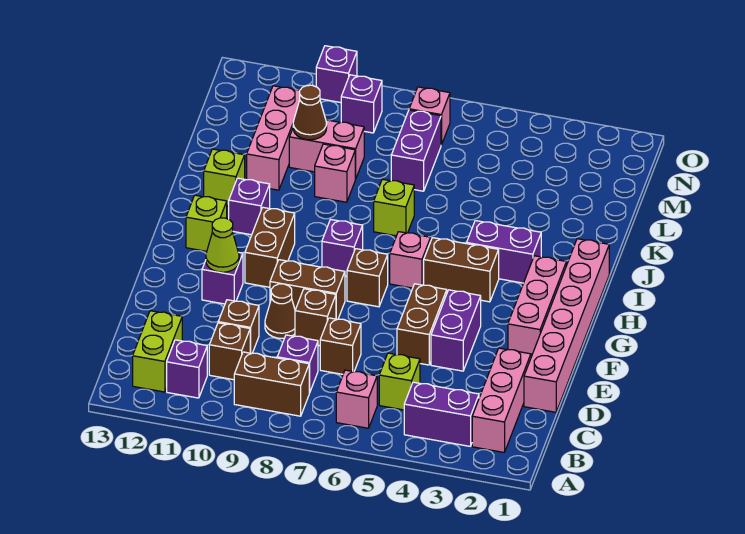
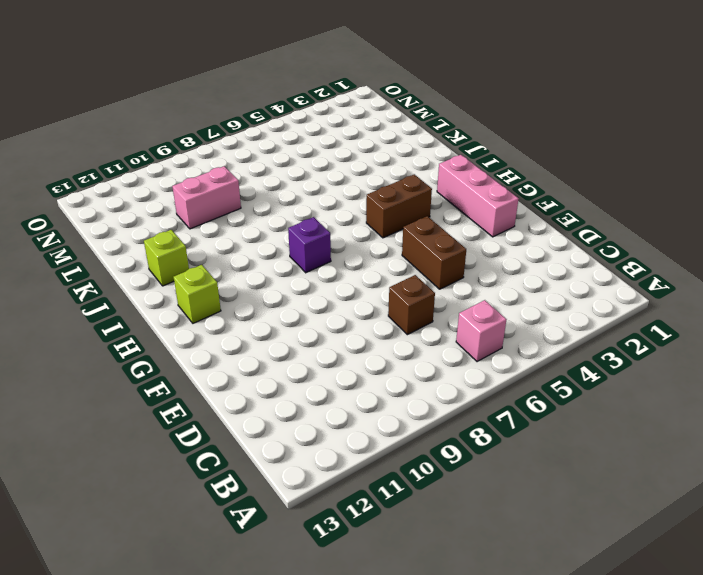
none -> pink 1x3 brick [472,348,531,452]
none -> purple 1x2 brick [404,382,479,446]
none -> brown 1x2 brick [234,352,309,416]
none -> purple 1x1 brick [167,340,207,398]

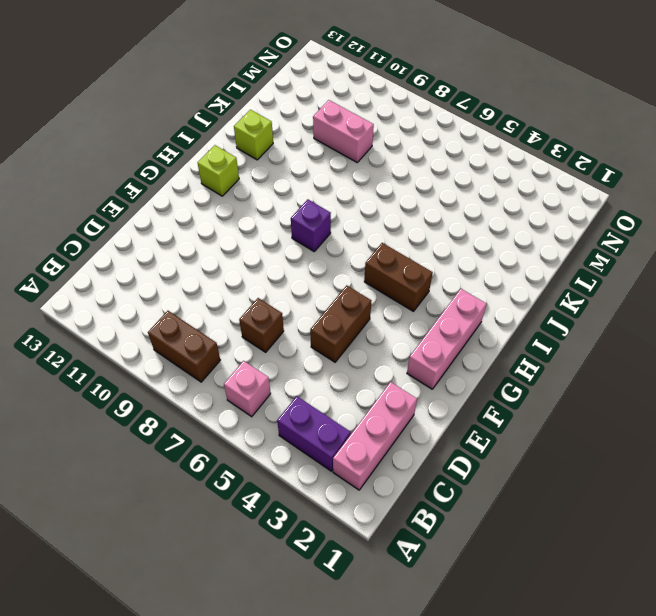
none -> purple 1x1 brick [167,340,207,398]
none -> lime 1x2 brick [133,311,182,392]
none -> lime 1x1 brick [379,353,420,410]
none -> purple 1x1 brick [277,335,318,393]

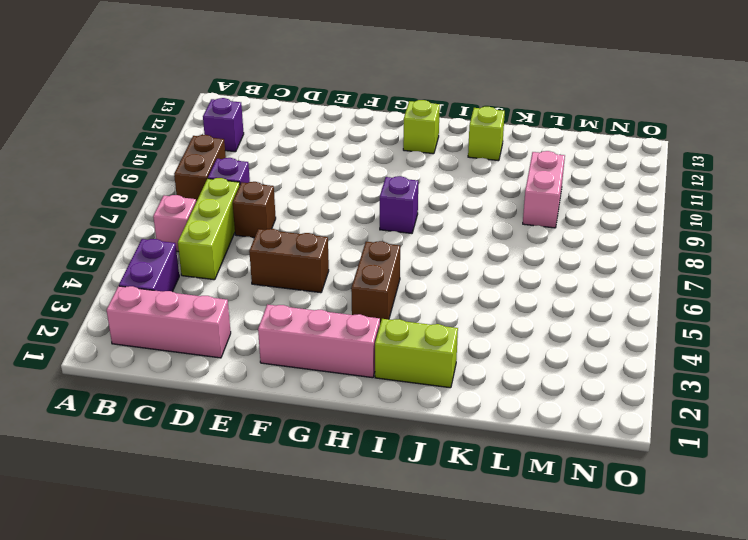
lime 1x3 brick [178,178,240,280] -> lime 1x1 brick [379,353,420,410]
lime 1x2 brick [375,319,458,388] -> lime 1x2 brick moved to [133,311,182,392]
none -> brown 1x1 brick [209,323,250,380]
none -> pink 1x6 brick [524,239,609,412]
none -> brown 1x1 brick [218,300,259,354]
none -> purple 1x2 brick [431,290,481,371]

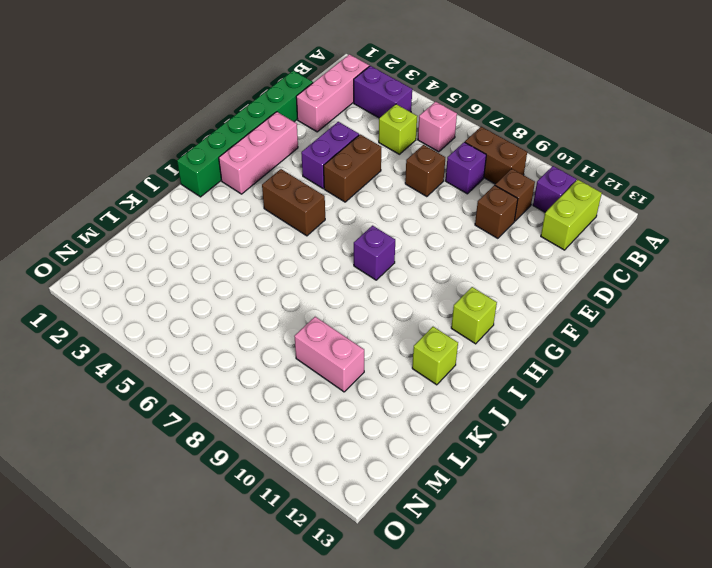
green 1x6 brick [177,71,313,197] -> pink 1x6 brick [524,239,609,412]
none -> brown 1x1 brick [295,289,336,346]
none -> brown 1x1 cone [265,284,295,338]
none -> brown 1x2 brick [270,260,345,319]
none -> purple 1x1 brick [202,253,243,304]

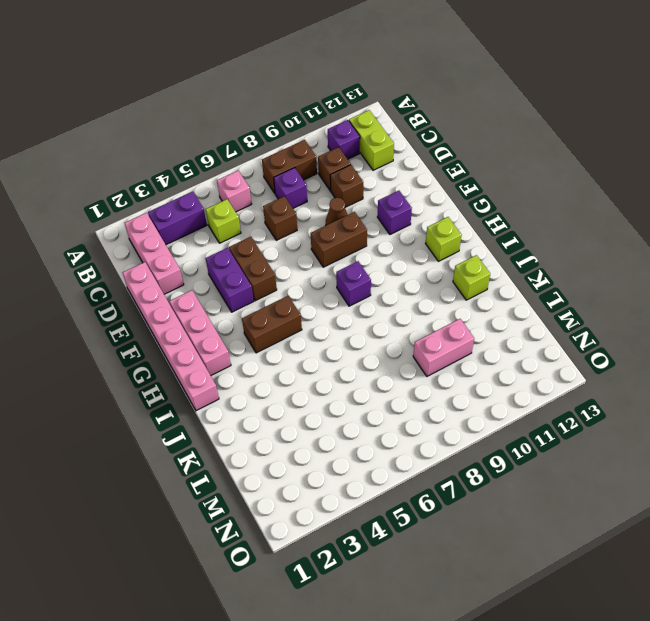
none -> brown 1x1 brick [295,289,336,346]
none -> brown 1x1 brick [347,249,388,307]
none -> brown 1x2 brick [245,207,295,287]
none -> pink 1x1 brick [390,232,431,288]

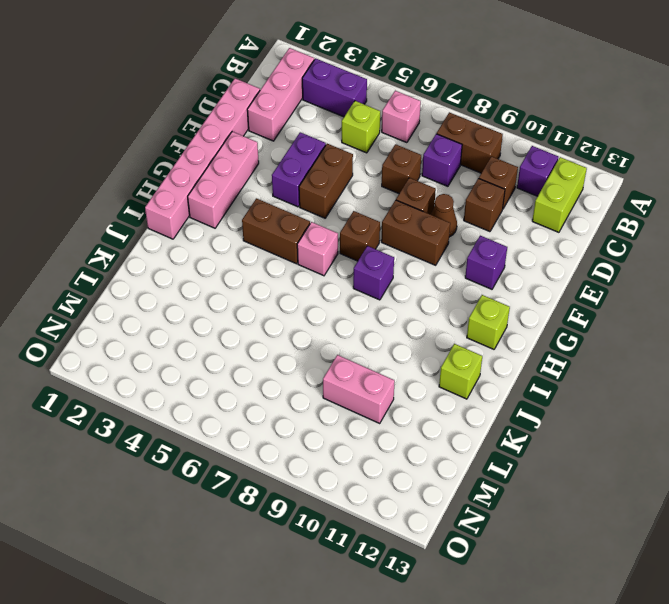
none -> brown 1x2 brick [245,207,295,287]
none -> purple 1x2 brick [467,221,541,283]
none -> purple 1x1 brick [229,178,270,235]
none -> lime 1x1 brick [374,179,414,236]

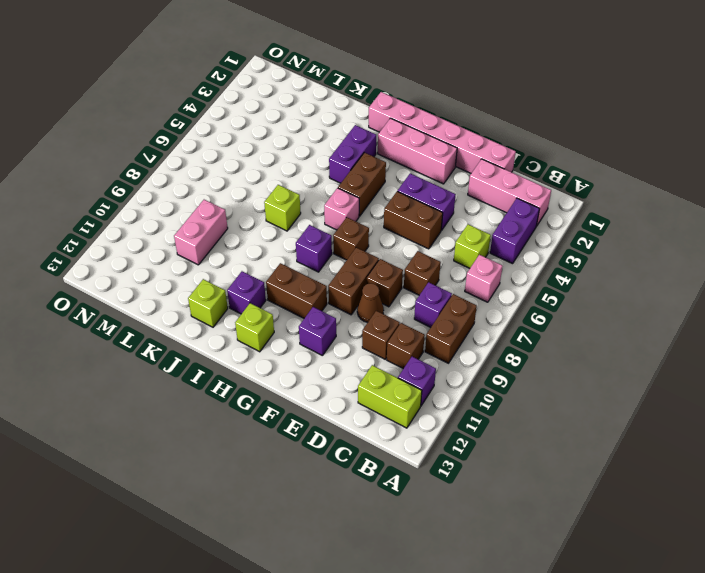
none -> pink 1x1 brick [315,144,355,202]
none -> pink 1x3 brick [247,86,300,190]
none -> purple 1x2 brick [391,110,441,191]
none -> pink 1x1 brick [409,87,450,145]

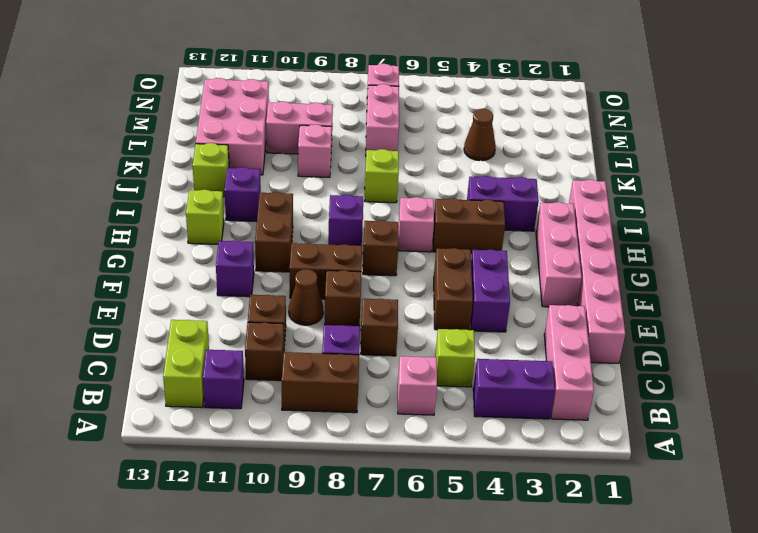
pink 2x3 brick [196,78,269,175] -> pink 1x3 brick [247,86,300,190]
brown 1x1 cone [464,109,496,161] -> brown 1x1 cone moved to [293,85,327,140]
pink 1x2 brick [366,84,399,151] -> purple 1x2 brick [391,110,441,191]
none -> purple 1x1 brick [341,75,382,133]
none -> purple 1x1 brick [316,46,357,103]
none -> lime 1x1 cone [206,218,239,272]

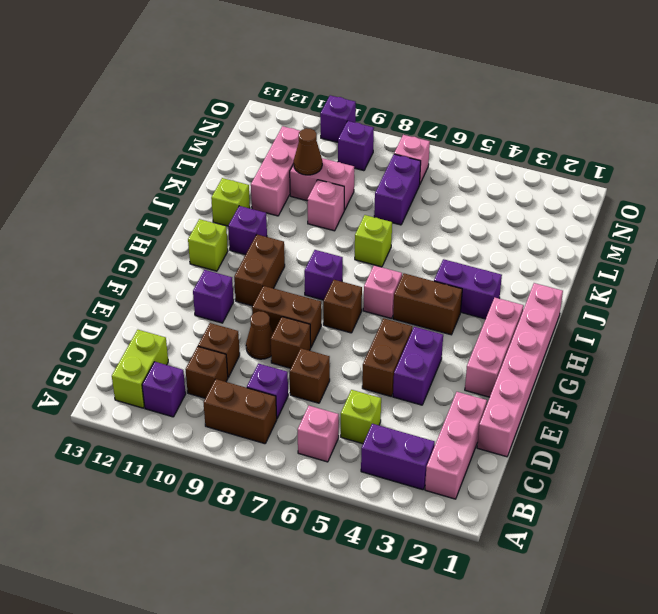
none -> lime 1x1 cone [206,218,239,272]

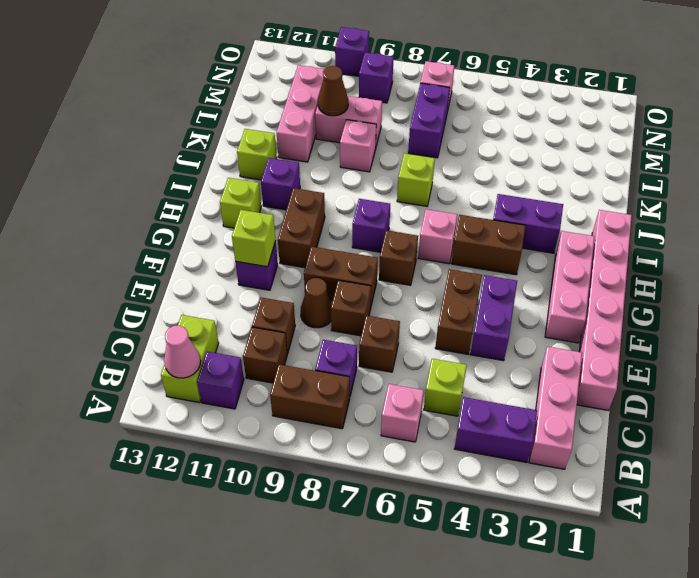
pink 1x1 cone [164,326,201,378] -> none
lime 1x1 brick [232,210,276,267] -> lime 1x1 cone [206,218,239,272]

